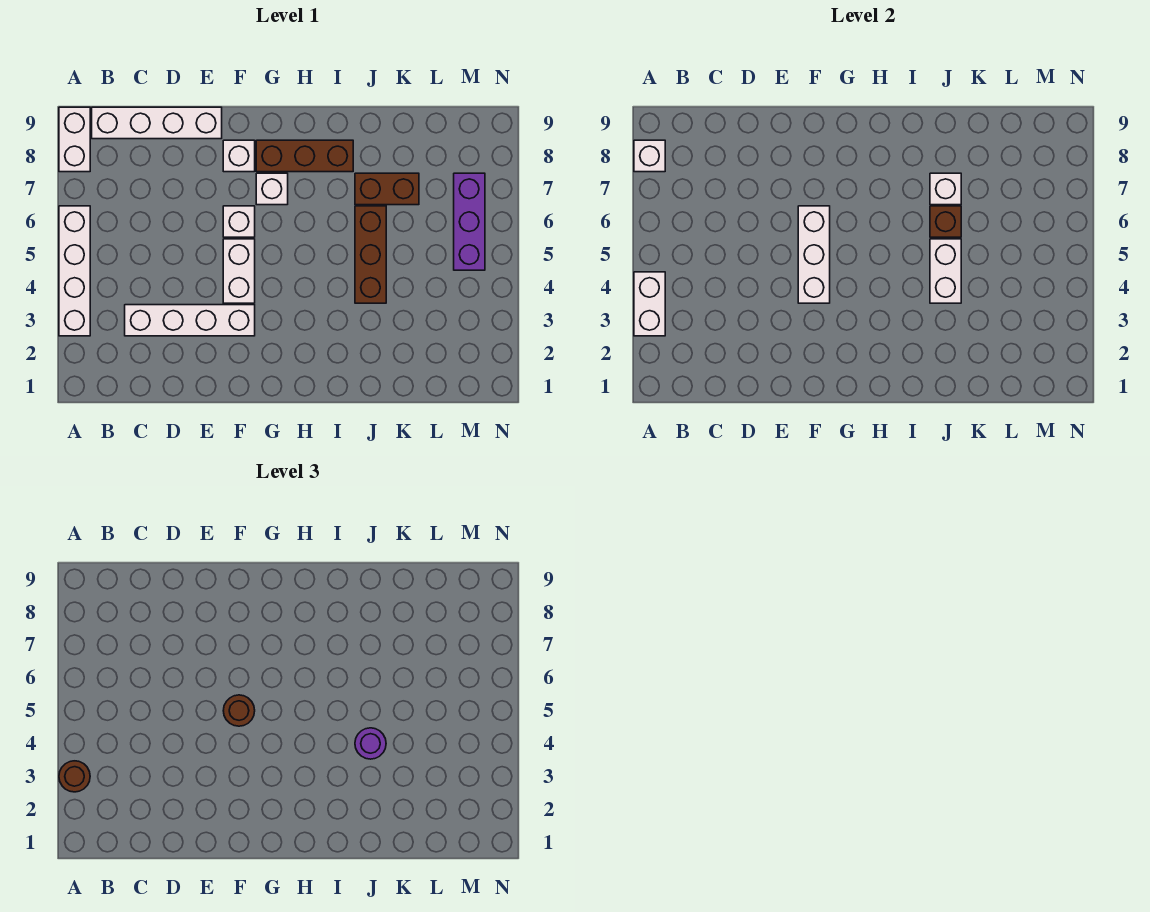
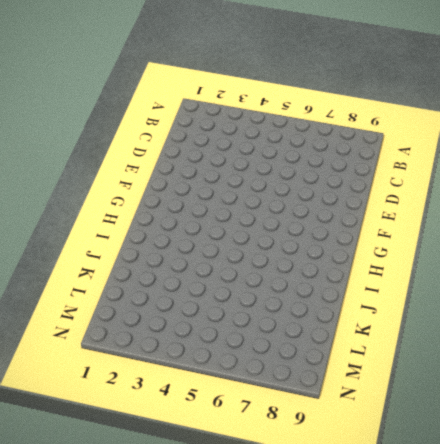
none -> white 1x4 brick [59,206,90,336]
none -> white 1x2 brick [59,107,90,172]
none -> white 1x4 brick [92,107,222,139]

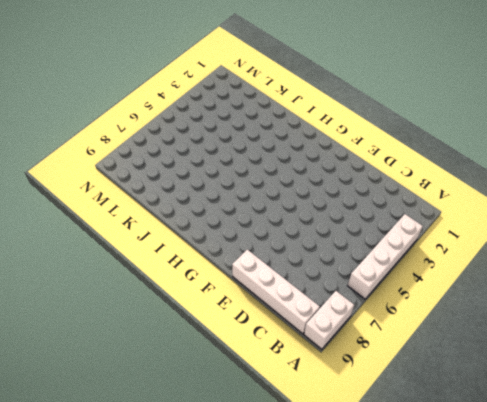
none -> white 1x4 brick [125,305,255,336]
none -> white 1x2 brick [223,239,255,303]
none -> white 1x1 brick [223,206,255,237]

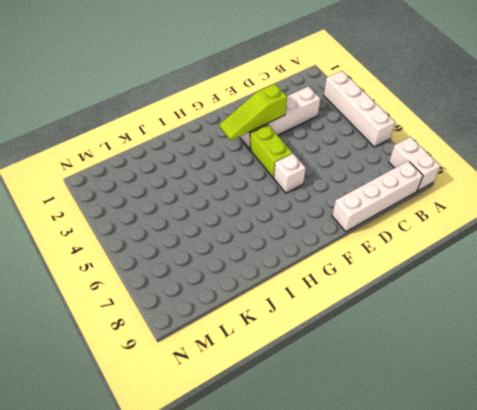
lime 1x3 slope [219,84,287,141] -> none
lime 1x2 brick [250,125,292,178] -> white 1x2 brick [223,239,255,303]
none -> white 1x1 brick [223,140,255,172]
none -> white 1x1 brick [256,173,288,205]
none -> brown 1x3 brick [256,140,353,172]

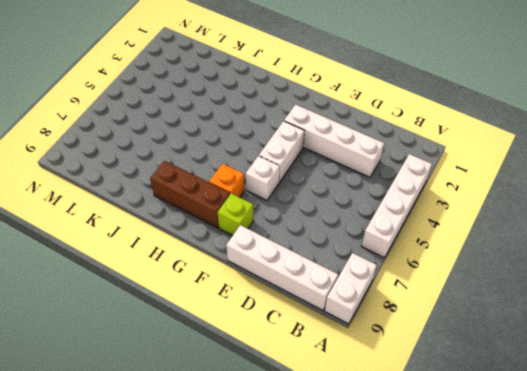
lime 1x1 brick [217,193,254,236] -> white 1x1 brick [223,140,255,172]
orange 1x1 brick [209,164,245,197] -> white 1x1 brick [256,173,288,205]
none -> brown 1x3 brick [355,206,386,303]
none -> brown 1x2 brick [355,173,419,205]
none -> purple 1x3 brick [454,173,485,270]

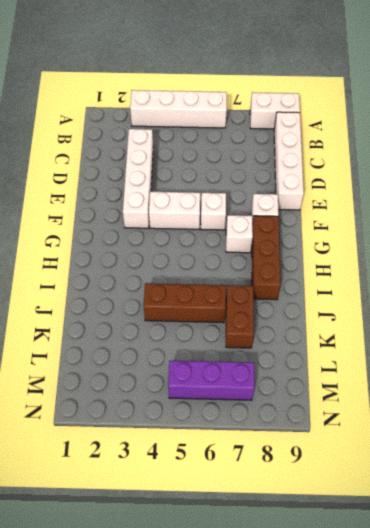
none -> white 1x2 brick [634,272,665,336]
none -> white 1x1 brick [634,140,665,172]
none -> white 1x3 brick [798,206,830,303]

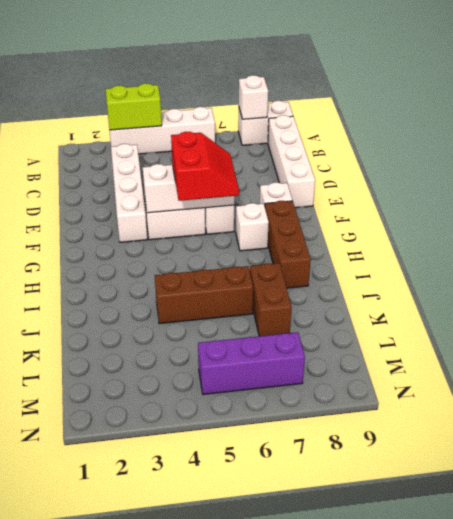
lime 1x2 brick [106,83,162,130] -> white 1x2 brick [634,272,665,336]
red 2x2 slope [171,132,239,201] -> brown 1x1 round brick [223,695,255,726]
none -> white 1x2 brick [930,239,961,303]
none -> brown 1x1 brick [930,206,961,237]
none -> white 1x1 brick [930,173,961,205]

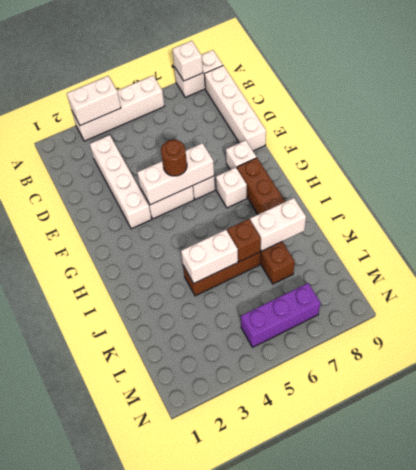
white 1x2 brick [250,198,306,251] -> white 1x1 brick [930,173,961,205]
none -> brown 1x1 round brick [59,761,90,792]
none -> purple 1x1 round brick [355,728,386,759]

